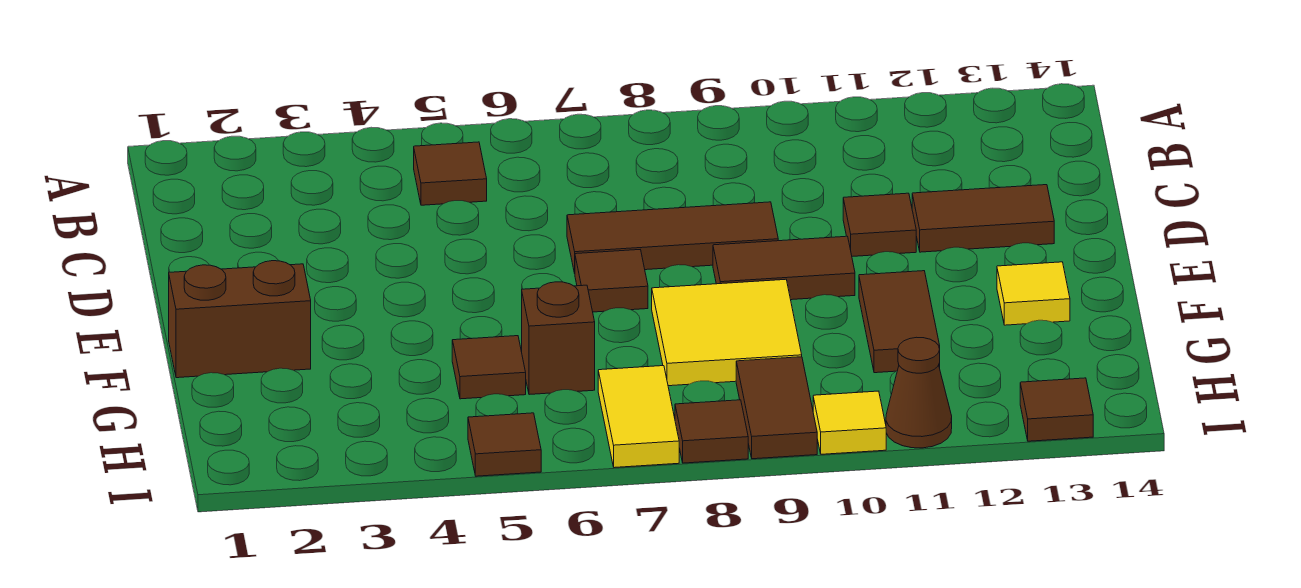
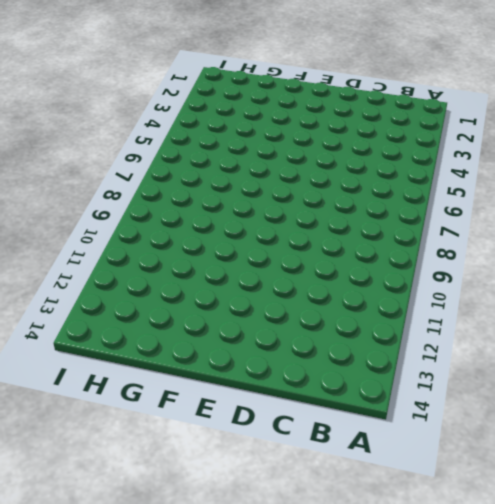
none -> brown 1x1 tile [414,142,487,205]
none -> brown 1x3 tile [567,202,778,273]
none -> brown 1x1 tile [843,193,916,256]

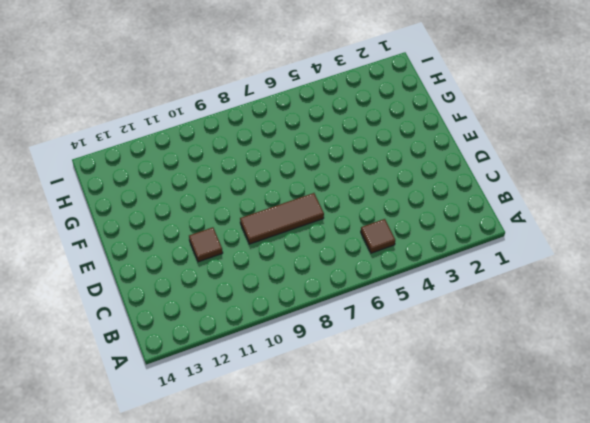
none -> brown 1x2 tile [912,185,1054,252]
none -> brown 1x1 tile [575,250,648,312]
none -> brown 1x2 tile [713,236,855,300]

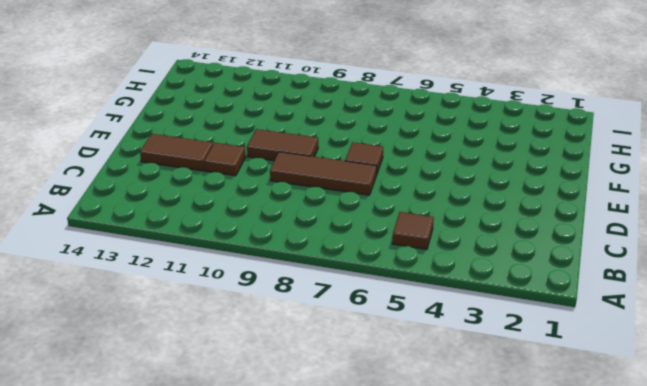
none -> brown 1x2 brick [169,261,311,378]
none -> yellow 2x2 tile [652,279,802,386]
none -> brown 1x2 tile [859,271,940,373]

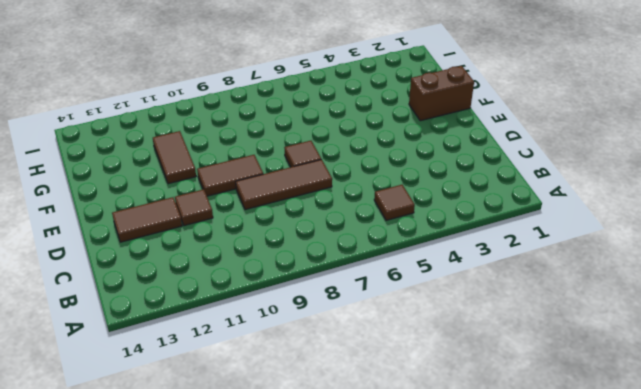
none -> yellow 2x2 tile [652,279,802,386]
none -> yellow 1x1 tile [997,262,1070,325]
none -> brown 1x1 tile [452,336,526,399]

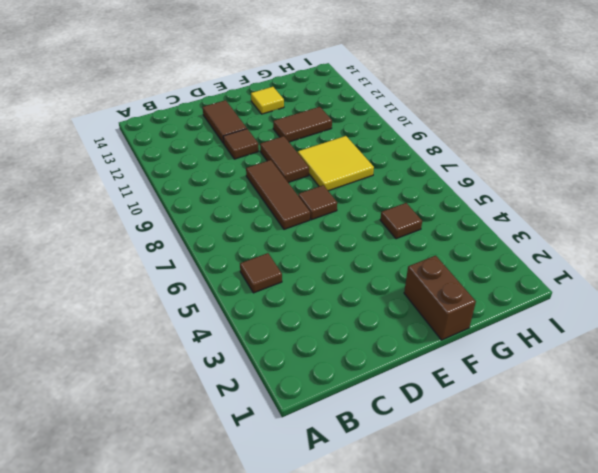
none -> brown 1x1 brick [522,282,595,395]
none -> yellow 1x2 tile [598,366,679,468]
none -> brown 1x2 tile [736,357,817,459]

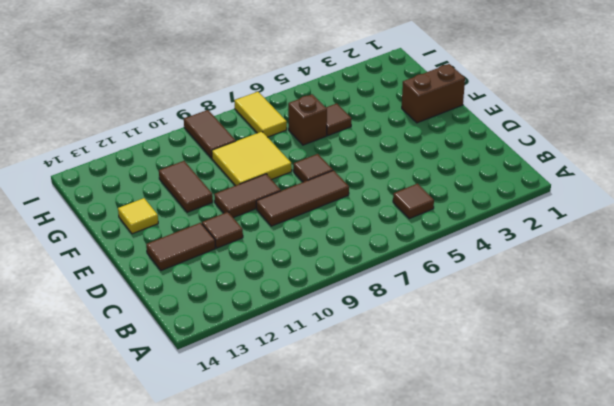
none -> brown 1x1 tile [468,413,541,476]
none -> brown 1x1 tile [675,400,748,463]
none -> yellow 1x1 tile [813,391,886,454]

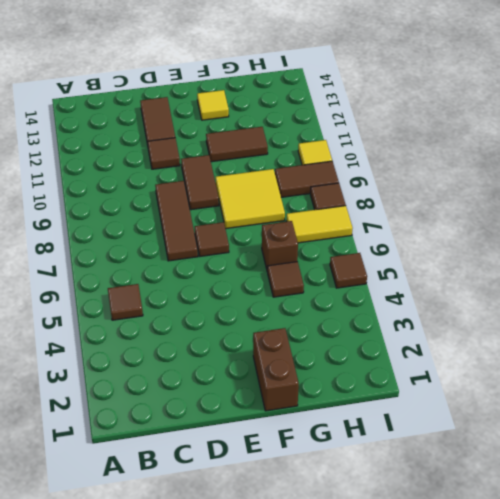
none -> brown 1x1 cone [886,337,952,448]
none -> brown 1x1 tile [1020,378,1093,441]

